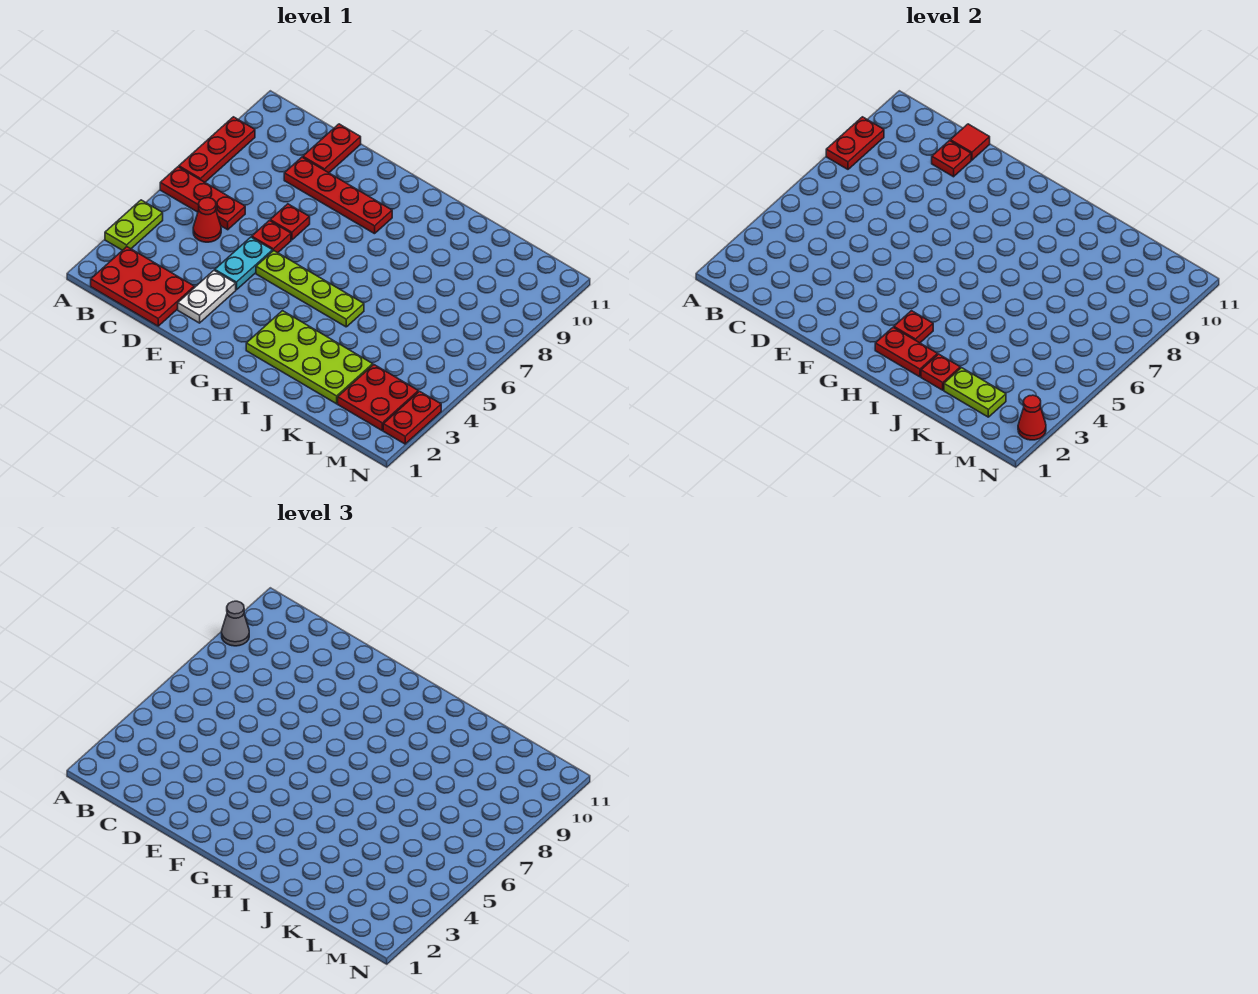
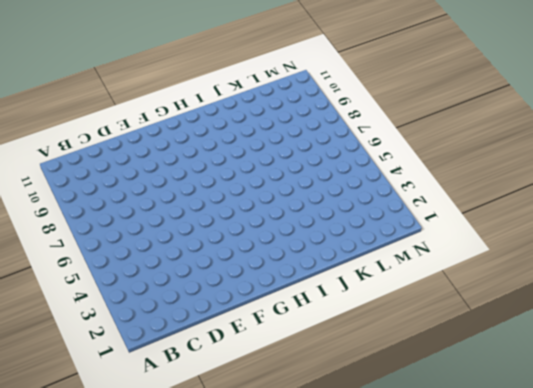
none -> lime 1x2 plate [105,200,163,250]
none -> red 1x3 plate [160,167,245,230]
none -> red 1x3 plate [179,117,255,182]

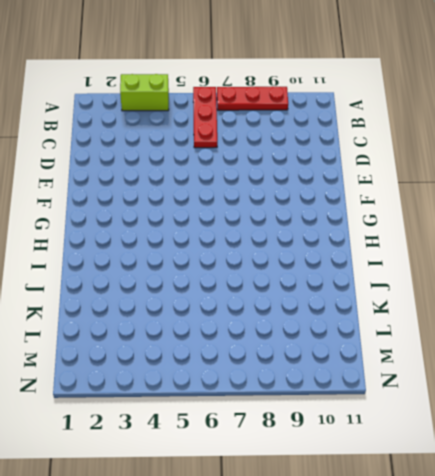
lime 1x2 brick [120,74,169,111] -> lime 1x2 plate [105,200,163,250]
none -> red 2x3 plate [91,247,194,326]
none -> red 1x1 cone [193,198,221,242]
none -> red 1x4 plate [284,157,392,234]

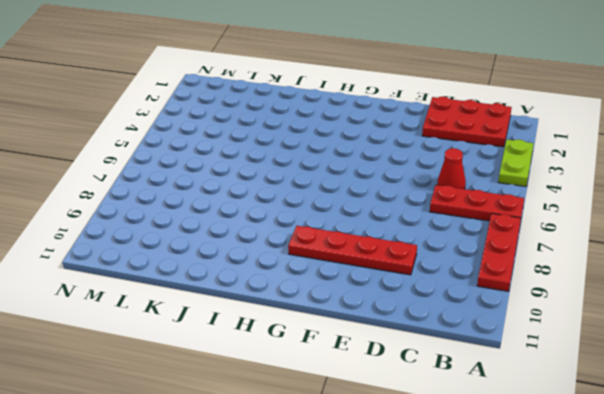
none -> red 1x2 plate [303,124,361,173]
none -> white 1x2 plate [178,270,236,323]
none -> cyan 1x2 plate [215,237,273,290]

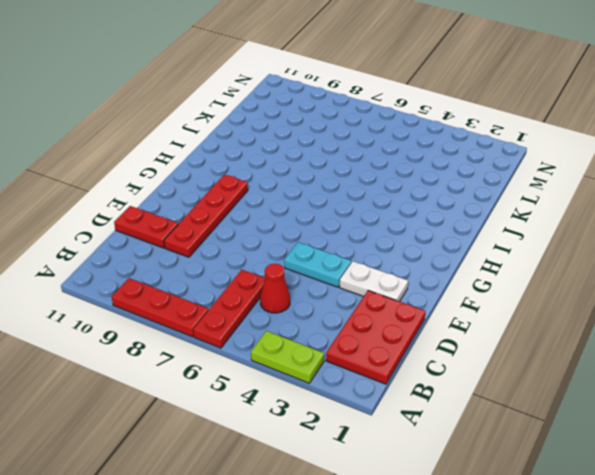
none -> red 1x1 plate [252,221,291,253]
none -> red 1x1 plate [270,204,310,240]
none -> lime 1x4 plate [256,251,364,327]

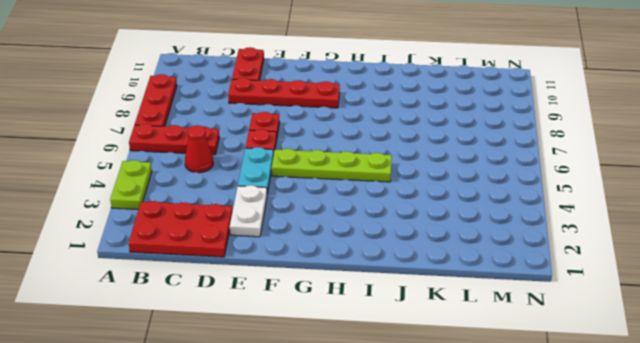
none -> lime 2x4 plate [246,311,373,404]
none -> red 2x2 plate [338,365,418,430]
none -> red 1x2 plate [383,391,441,444]

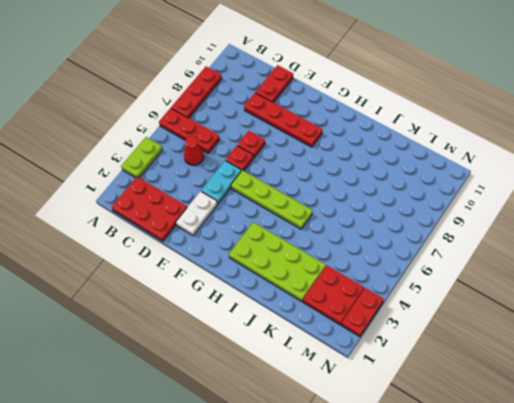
none -> red 1x2 plate [826,117,884,169]
none -> red 1x1 plate [932,141,971,177]
none -> red 1x1 tile [950,124,990,160]

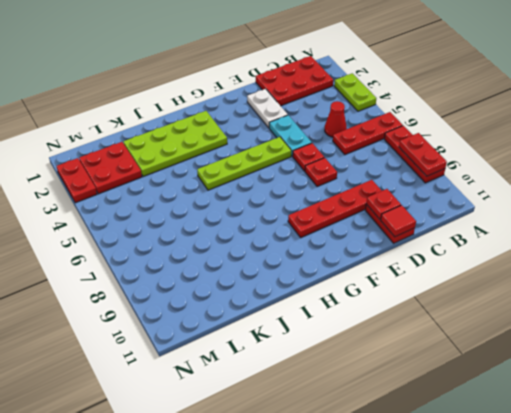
none -> red 1x2 plate [875,327,938,377]
none -> red 1x1 plate [894,311,933,343]
none -> red 1x1 plate [921,354,960,390]

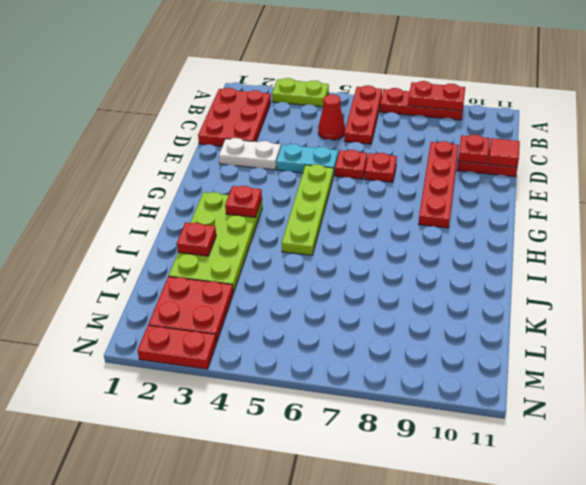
none -> red 1x2 plate [875,327,938,377]
none -> lime 1x2 plate [944,368,1006,417]
none -> red 1x1 cone [1018,395,1046,440]

